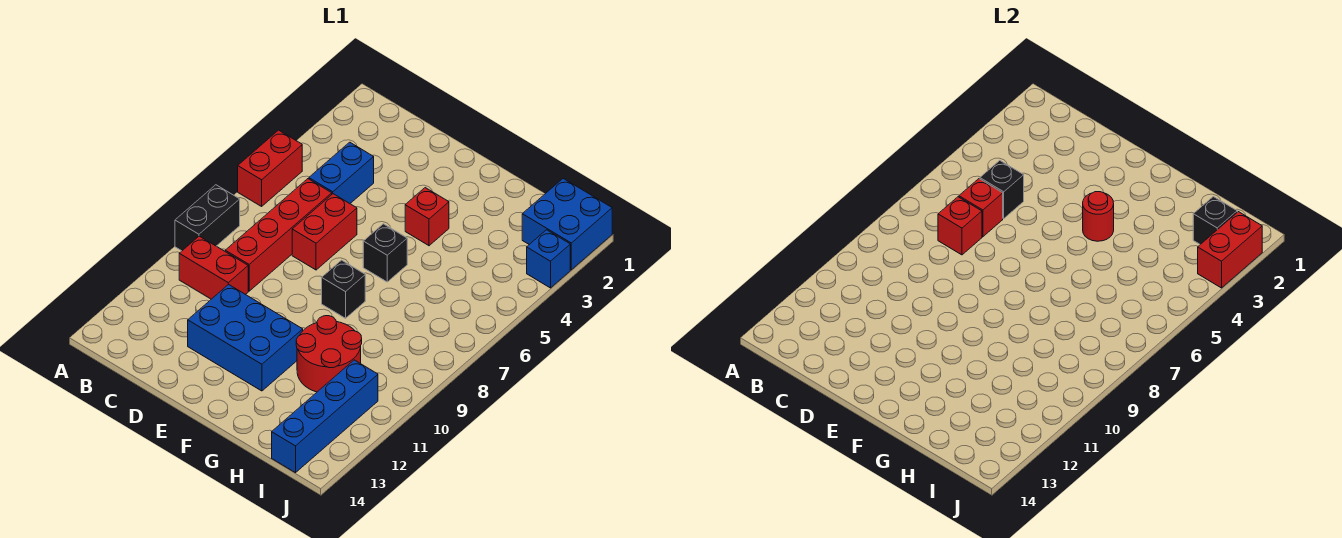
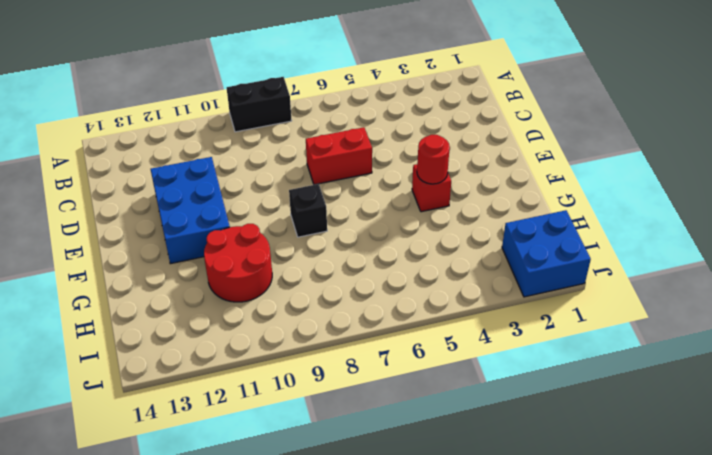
none -> red 1x2 brick [238,130,302,206]
none -> red 1x2 brick [179,236,248,299]
none -> blue 1x2 brick [309,142,374,203]

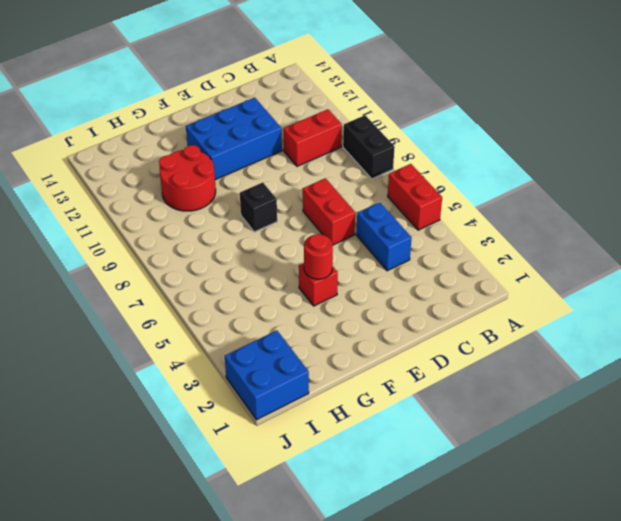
none -> red 1x4 brick [225,179,332,291]
none -> black 1x1 brick [363,224,407,282]
none -> blue 1x4 brick [272,360,378,473]

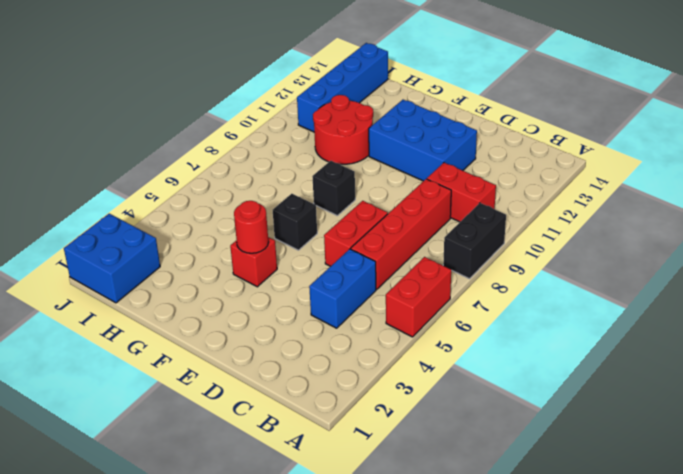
none -> blue 1x1 brick [527,230,570,288]
none -> black 1x1 brick [980,161,1024,218]
none -> red 1x1 brick [959,179,1003,237]

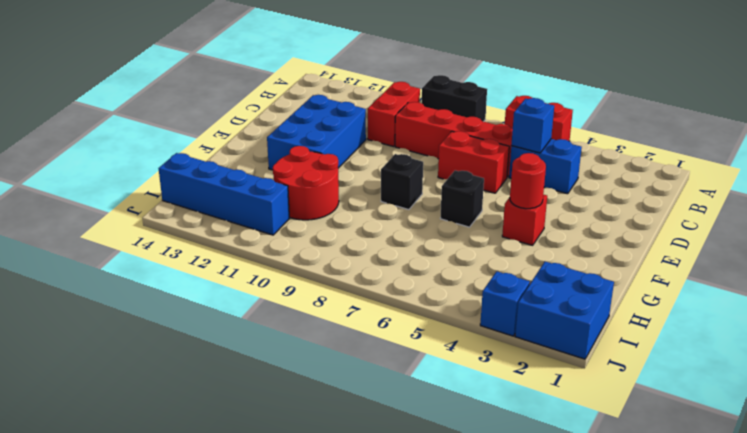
blue 1x1 brick [511,98,554,153] -> black 1x1 brick [980,161,1024,218]
none -> red 1x1 brick [959,179,1003,237]
none -> red 1x1 brick [938,197,982,255]
none -> black 1x1 brick [1193,197,1237,244]

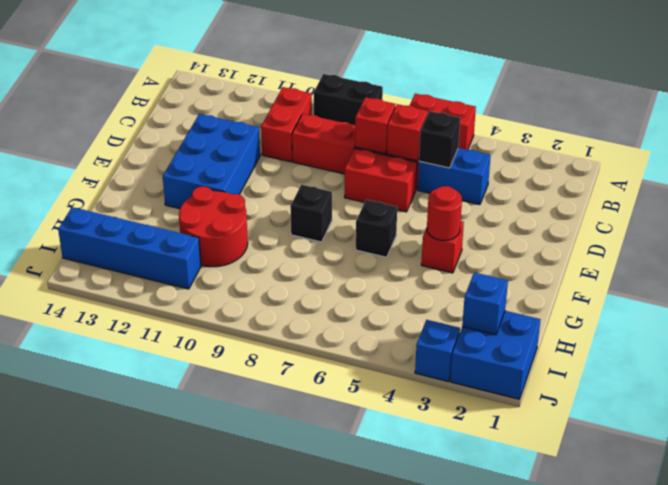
blue 1x1 brick [462,272,508,335] -> black 1x1 brick [1193,197,1237,244]
none -> red 1x2 brick [1198,212,1262,288]

